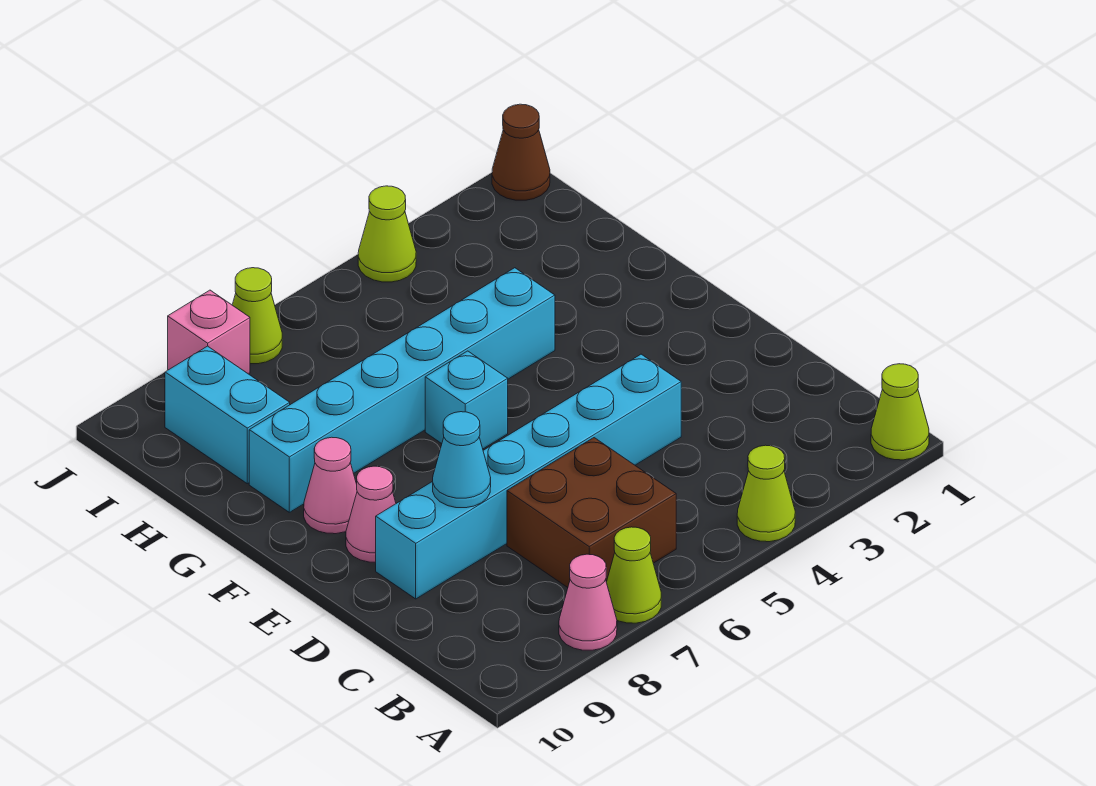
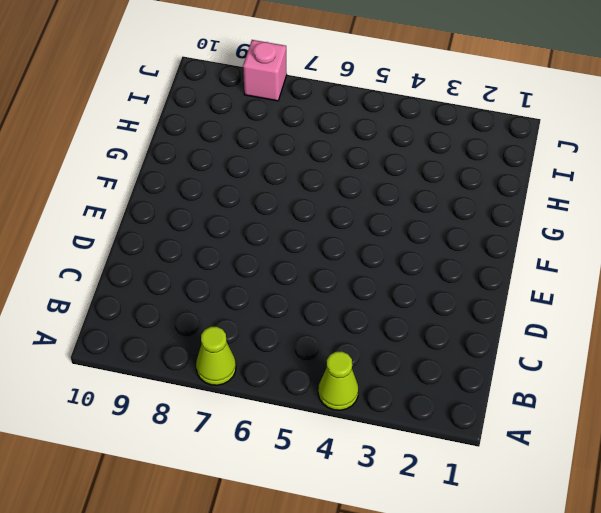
none -> lime 1x1 cone [871,364,929,460]
none -> pink 1x1 cone [559,554,617,650]
none -> brown 2x2 brick [507,438,676,588]

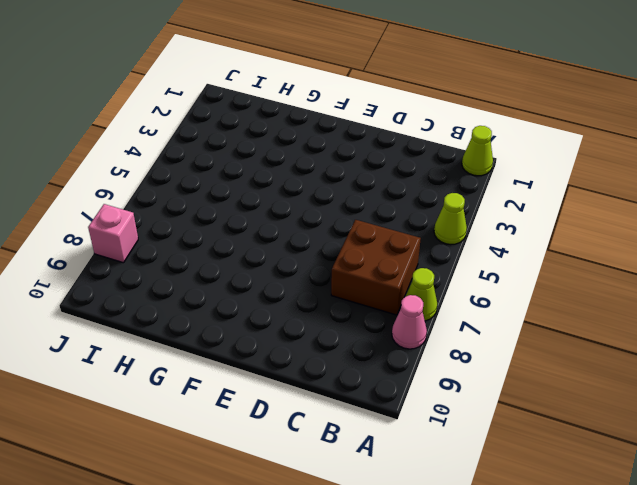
none -> cyan 1x6 brick [376,354,681,599]
none -> pink 1x1 cone [346,466,396,562]
none -> cyan 1x1 brick [425,351,508,449]

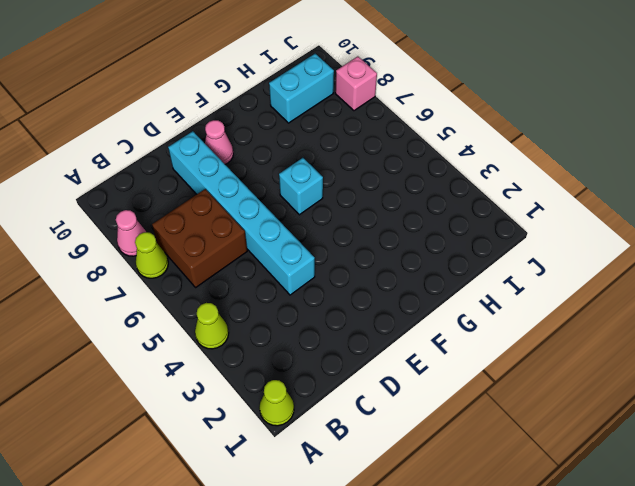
none -> pink 1x1 cone [304,437,357,534]
none -> cyan 1x6 brick [249,268,555,512]
none -> brown 1x1 cone [492,104,550,200]

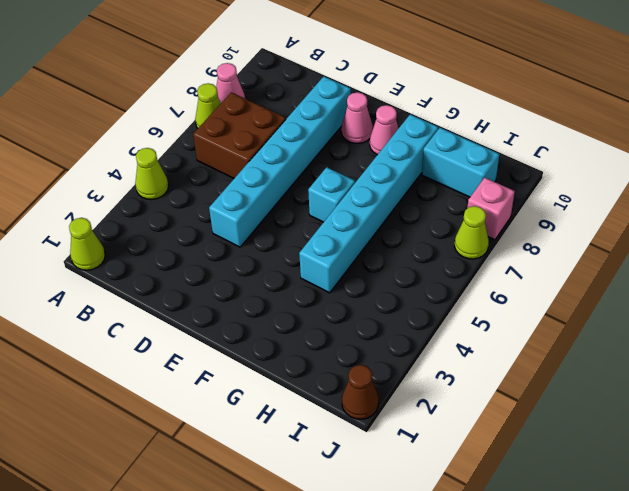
none -> lime 1x1 cone [358,186,416,282]
none -> cyan 1x1 cone [433,412,491,508]

